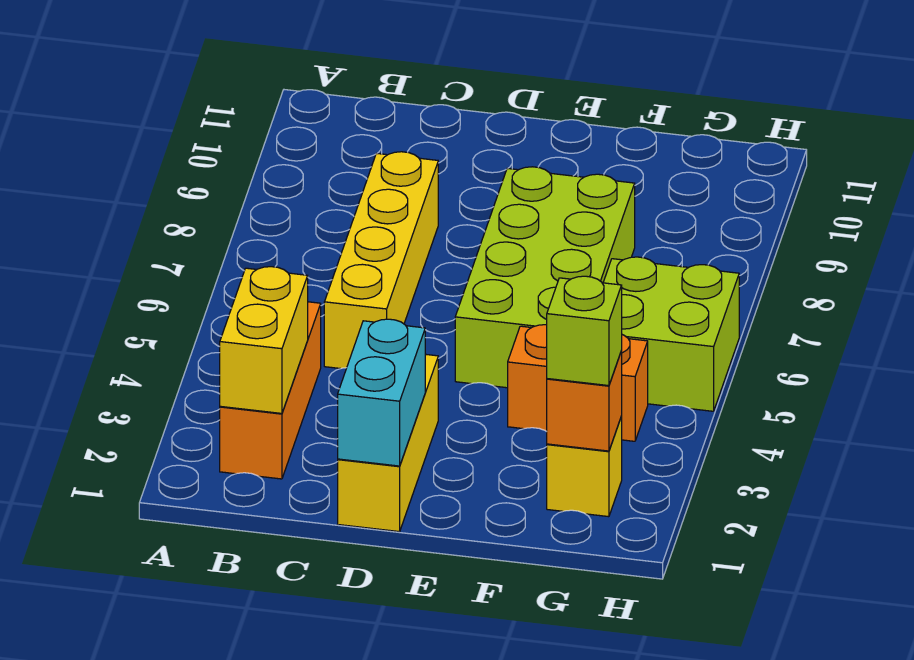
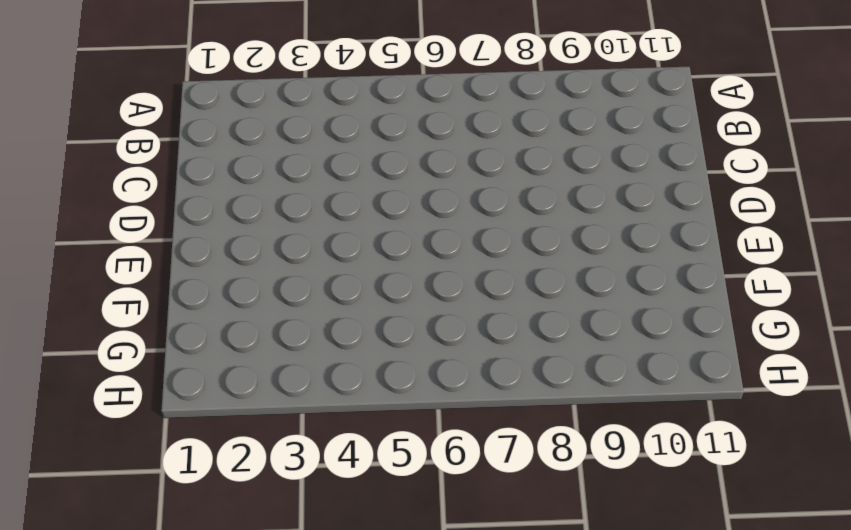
none -> orange 1x3 brick [220,302,321,479]
none -> yellow 1x4 brick [324,152,438,369]

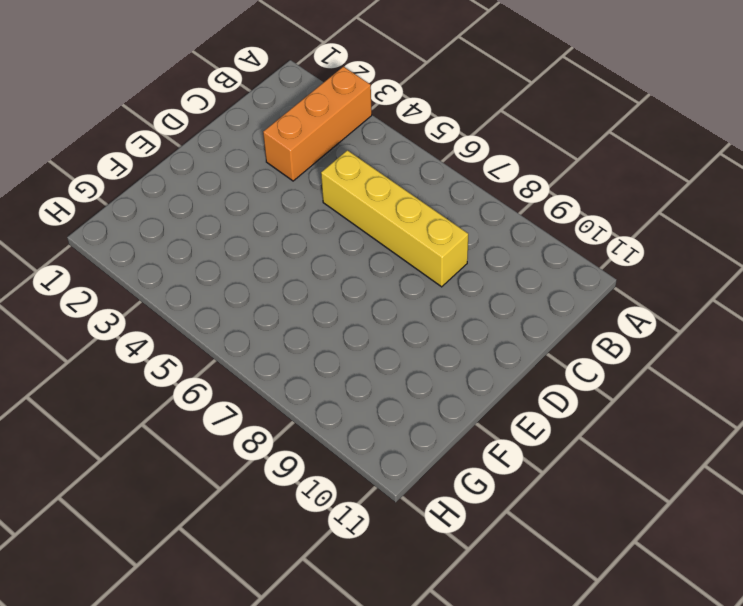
orange 1x3 brick [263,67,372,181] -> orange 1x3 brick turned to [220,302,321,479]
none -> yellow 1x3 brick [338,354,438,532]
none -> lime 2x4 brick [455,167,635,388]

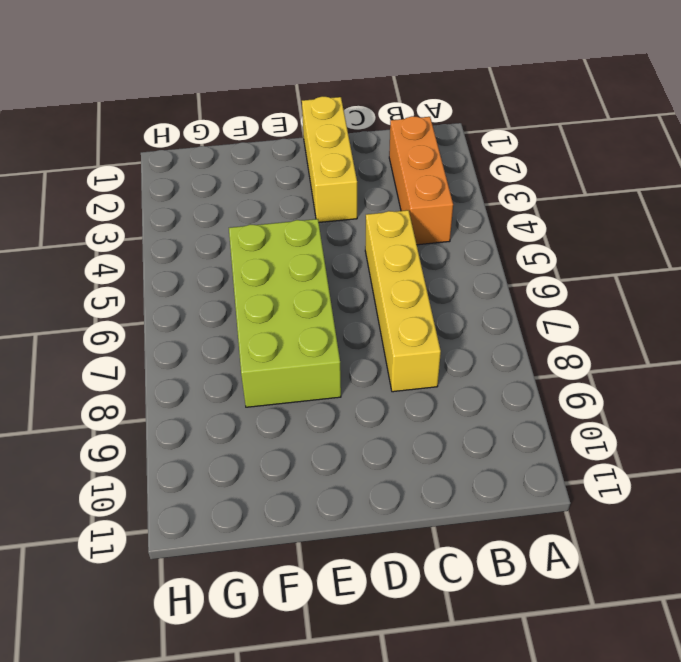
none -> orange 1x2 brick [508,325,648,441]
none -> yellow 1x1 brick [547,416,622,517]

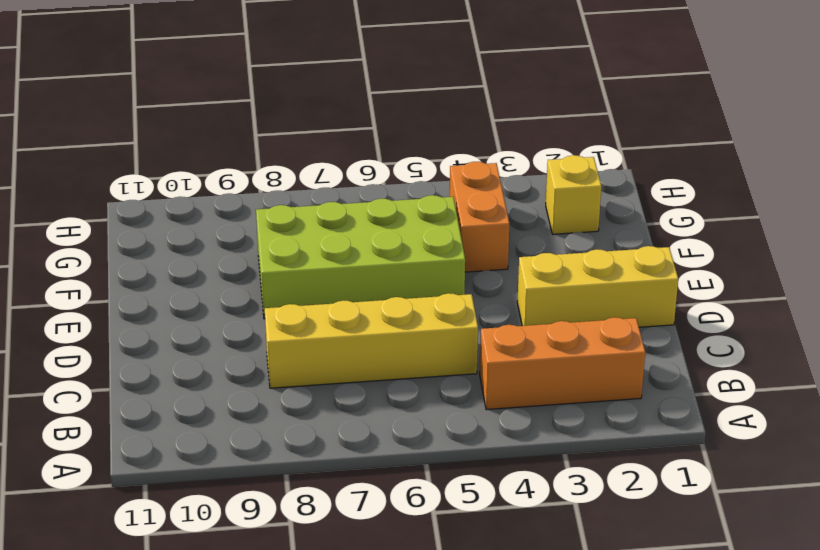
none -> lime 2x2 brick [603,257,739,411]
none -> yellow 1x2 brick [220,267,308,413]

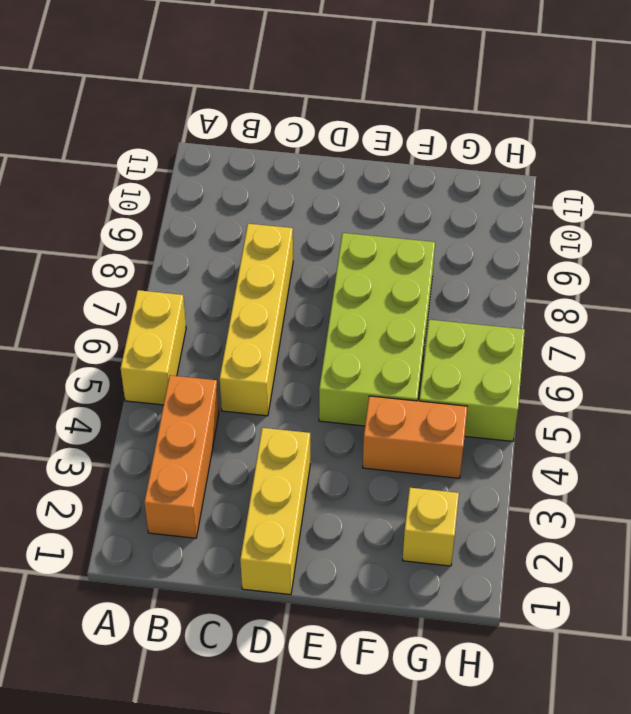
yellow 1x2 brick [121,290,186,405] -> yellow 1x2 brick moved to [220,267,308,413]
none -> cyan 1x2 brick [338,319,425,466]
none -> orange 1x1 brick [546,351,622,451]

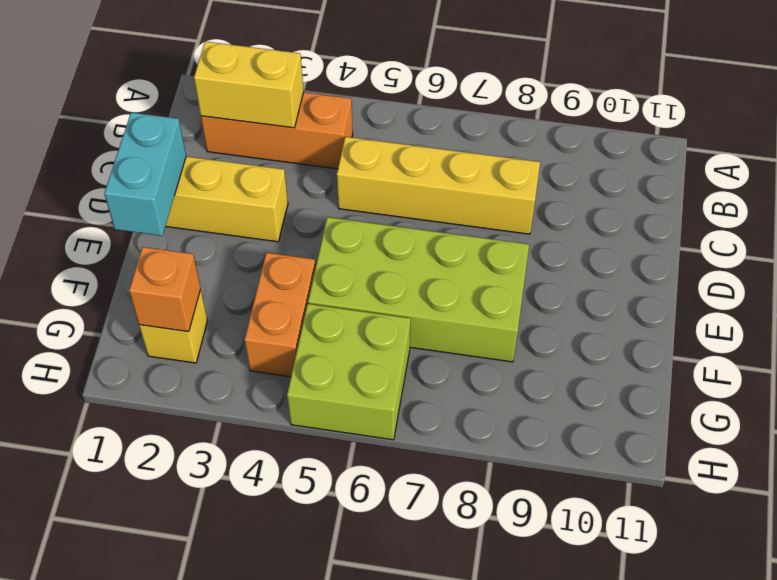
cyan 1x2 brick [104,112,186,236] -> cyan 1x2 brick turned to [338,319,425,466]
none -> lime 1x1 brick [547,276,622,386]

